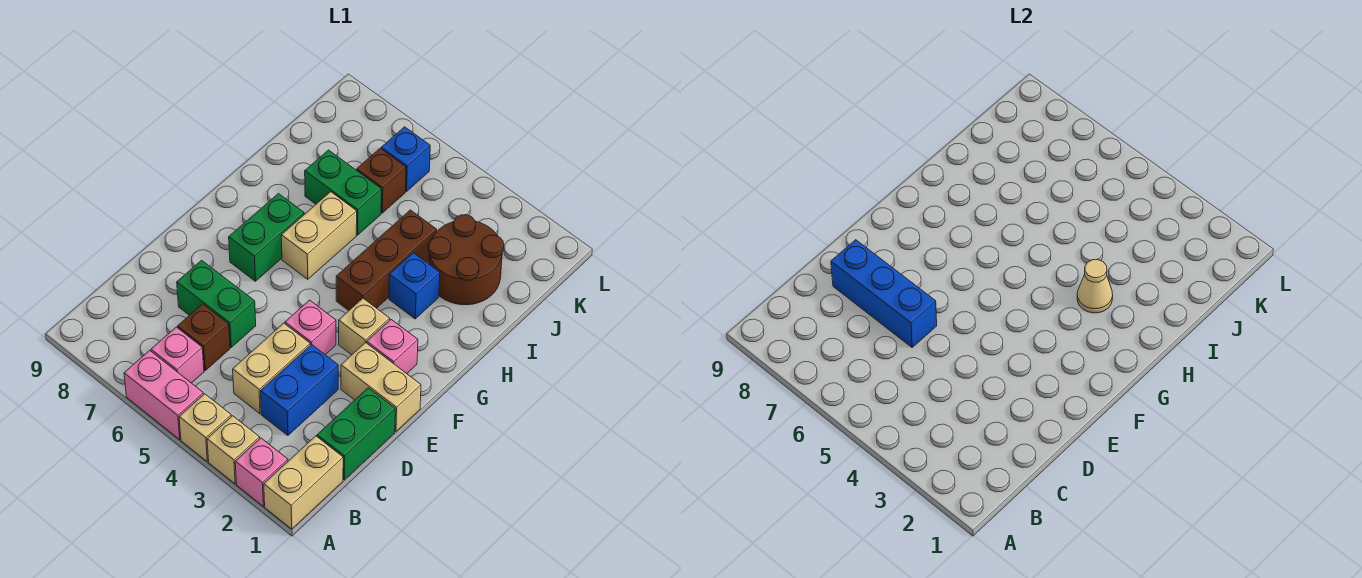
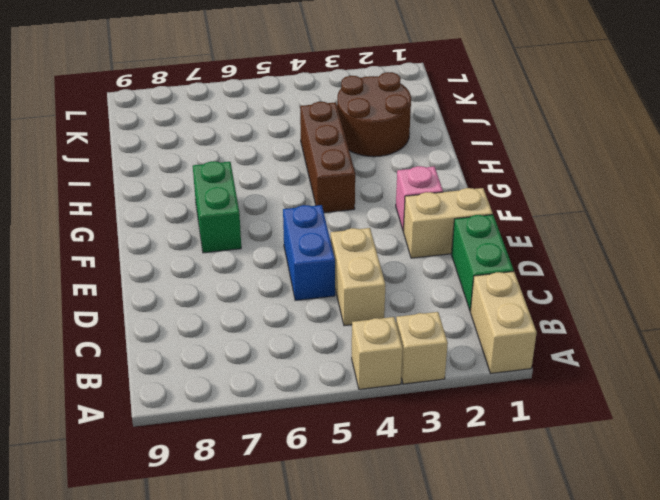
blue 1x2 brick [283,205,335,300] -> blue 1x2 brick moved to [261,344,338,435]
none -> pink 1x1 brick [235,438,288,506]
none -> pink 1x2 brick [124,350,204,439]
none -> pink 1x1 brick [151,327,204,383]

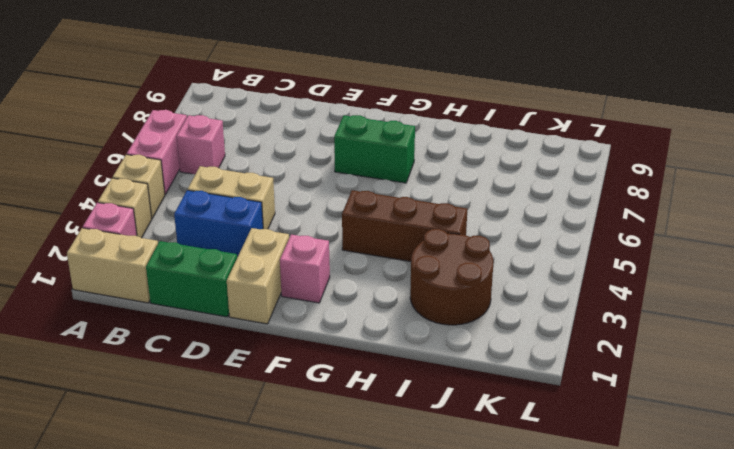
none -> brown 1x1 brick [178,304,230,371]
none -> green 1x2 brick [177,260,256,347]
none -> pink 1x1 brick [285,300,336,355]

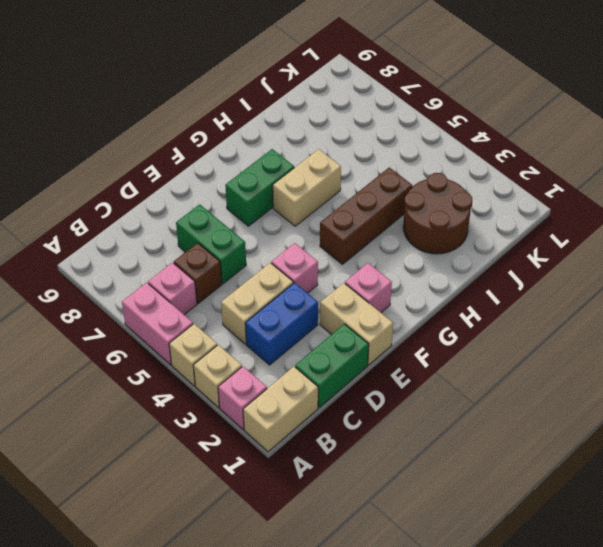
none -> tan 1x1 brick [339,298,390,355]
none -> blue 1x1 brick [389,253,440,319]
none -> green 1x2 brick [305,150,381,235]

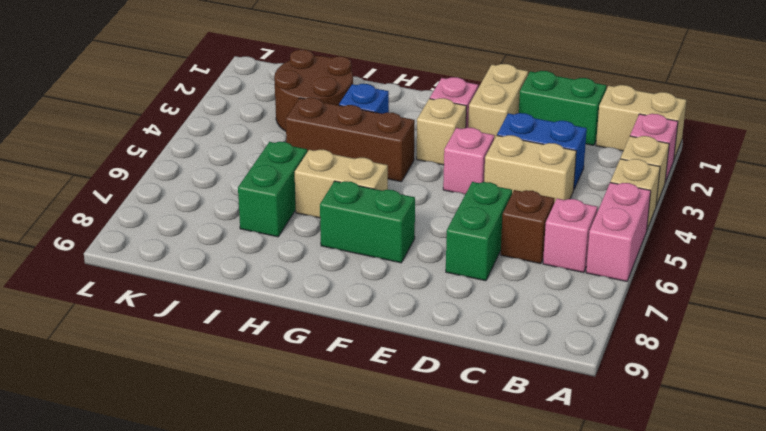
none -> brown 1x1 brick [357,148,406,213]
none -> blue 1x1 brick [381,127,430,192]
none -> blue 1x3 brick [831,240,937,347]

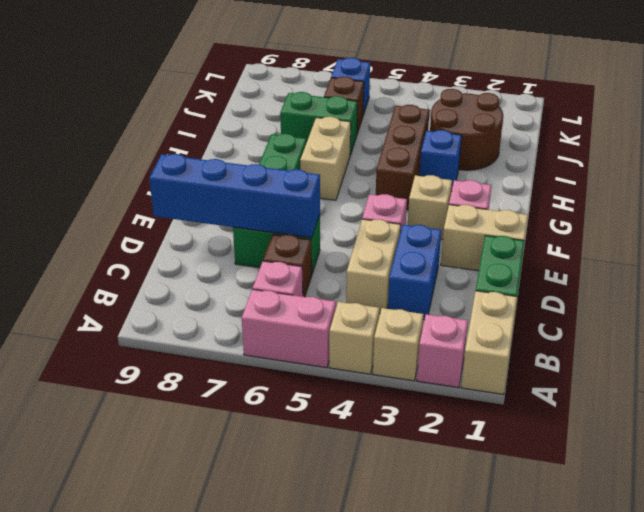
blue 1x4 brick [149,154,320,238] -> blue 1x3 brick [831,240,937,347]
none -> tan 1x1 cone [1077,260,1113,313]

